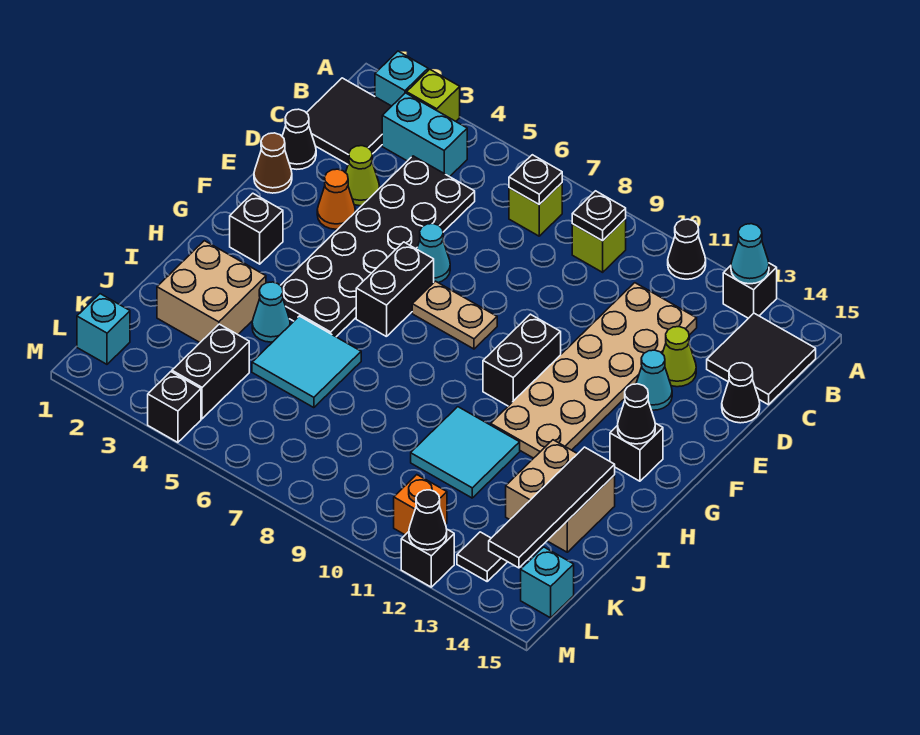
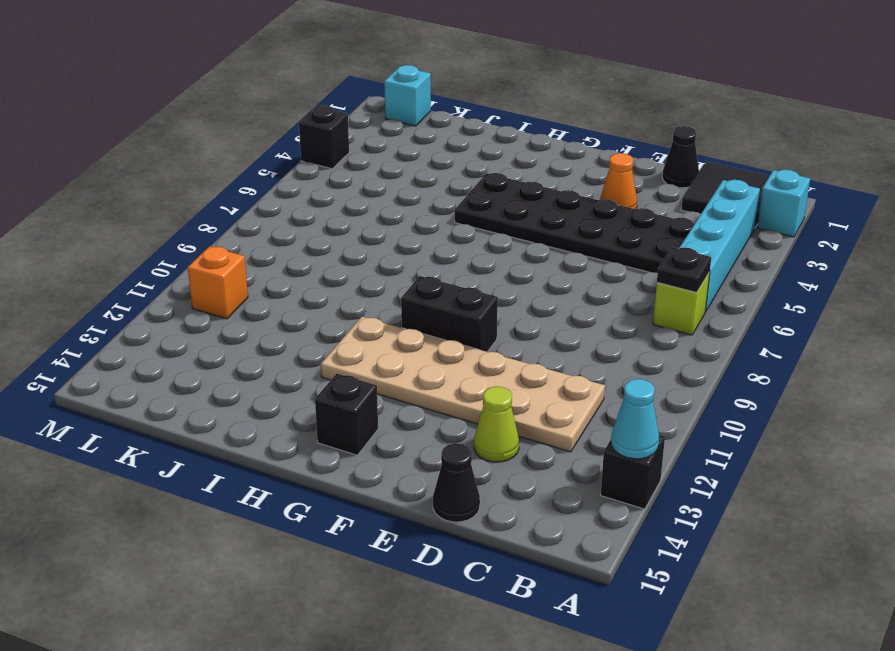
cyan 1x4 brick [679,180,760,312] -> cyan 1x2 brick [382,93,467,177]
none -> lime 1x1 brick [407,69,460,121]
none -> black 1x1 cone [668,219,706,279]
none -> lime 1x1 brick [572,219,626,272]
none -> black 2x2 tile [707,313,816,405]

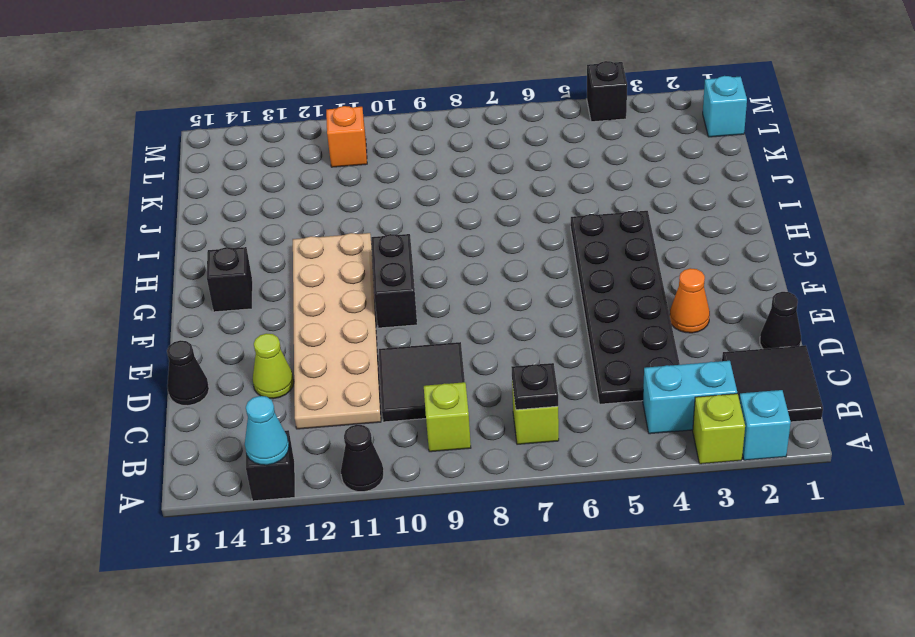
black 2x2 tile [379,342,465,422] -> black 2x2 tile moved to [707,313,816,405]
none -> lime 1x1 cone [346,146,380,206]
none -> brown 1x1 cone [254,133,292,193]
none -> cyan 1x1 cone [417,224,450,283]
none -> cyan 1x1 cone [636,350,672,410]

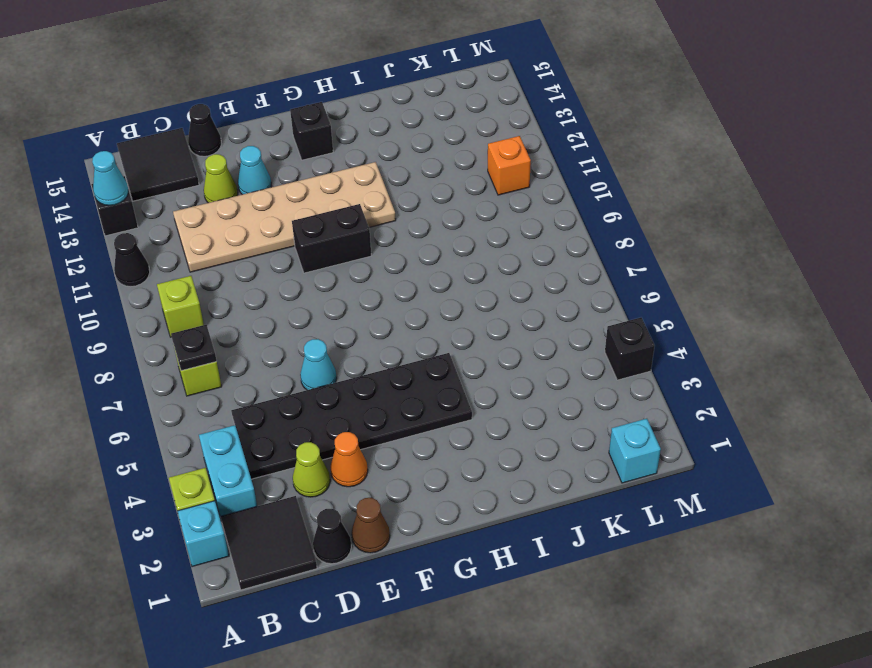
none -> black 1x2 brick [356,242,434,337]
none -> tan 1x2 plate [412,281,497,349]
none -> black 1x1 brick [230,193,283,264]
none -> tan 2x2 brick [157,241,266,342]

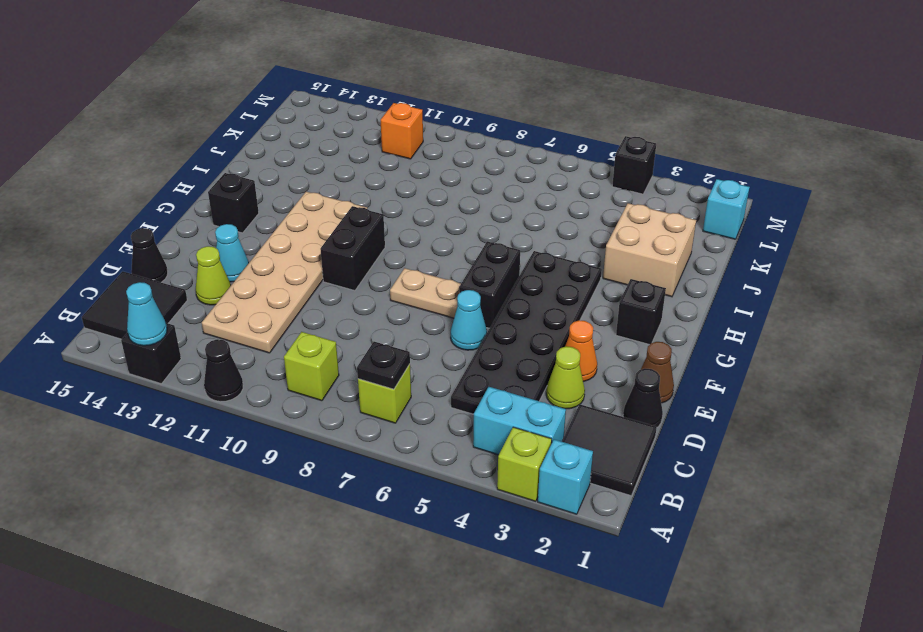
none -> cyan 1x1 cone [252,282,290,342]
none -> cyan 2x2 tile [252,316,361,408]
none -> cyan 2x2 tile [411,407,520,498]
none -> tan 2x2 brick [506,440,615,552]

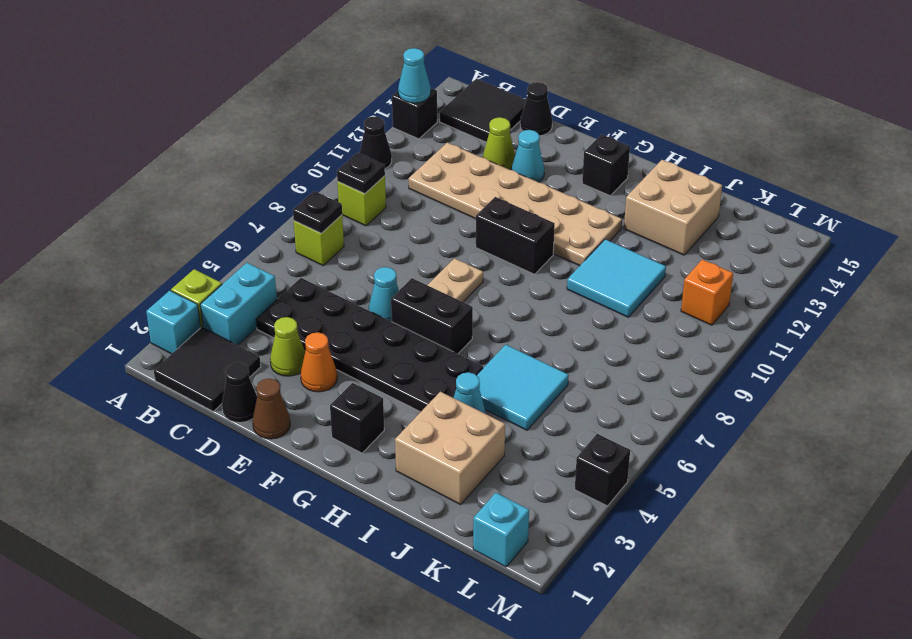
none -> black 1x2 brick [172,324,249,419]
none -> black 1x1 tile [457,532,507,581]
none -> cyan 1x1 brick [521,547,574,618]
none -> black 1x1 brick [401,529,454,587]

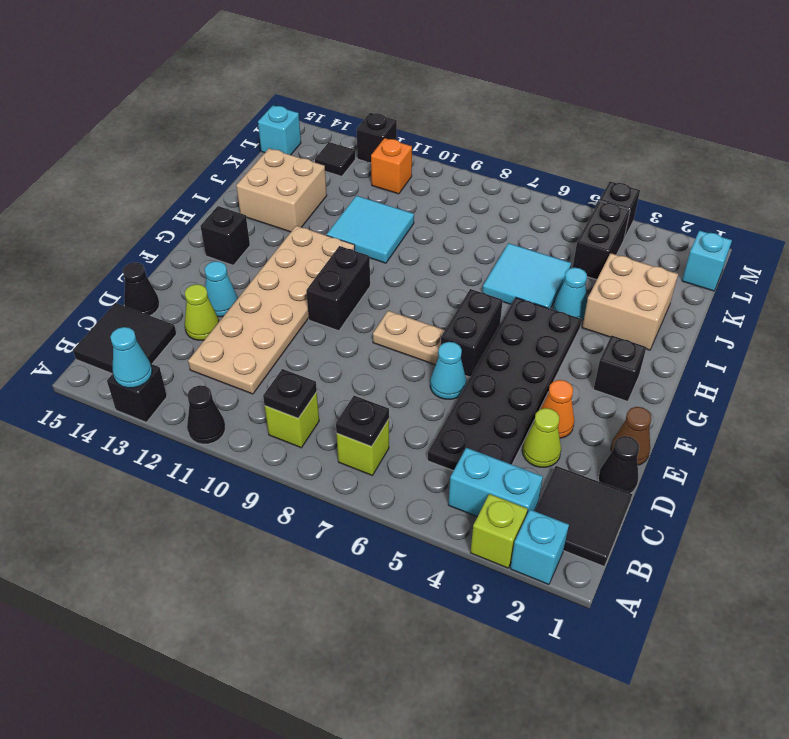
none -> black 1x1 cone [618,384,655,444]
none -> black 1x4 tile [489,447,615,568]
none -> black 1x1 cone [409,490,447,550]

